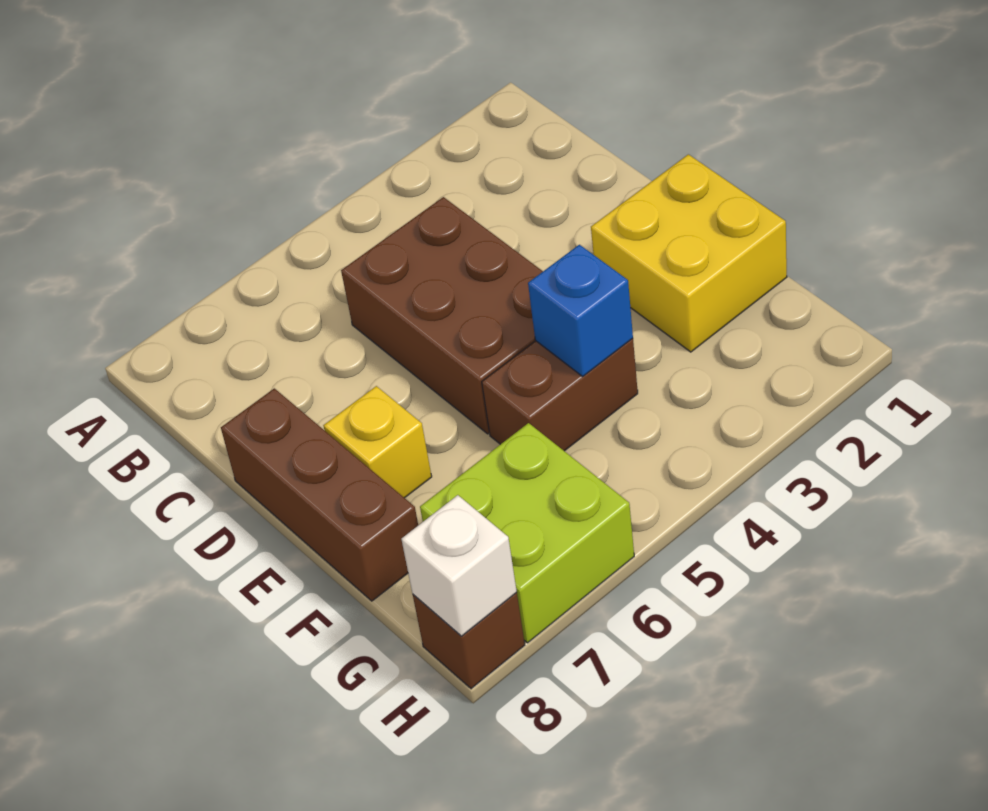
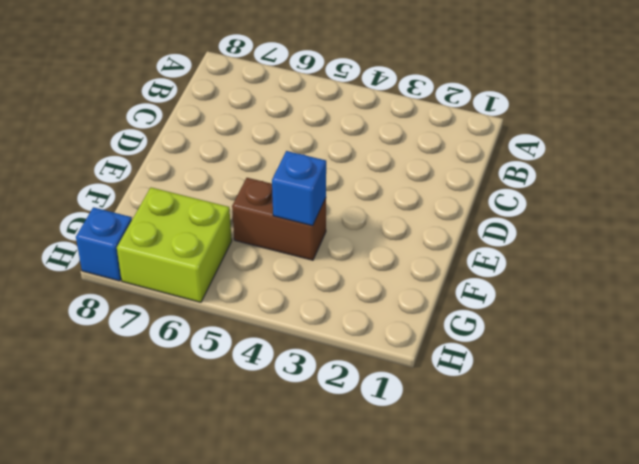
blue 1x1 brick [76,207,132,281] -> brown 1x1 brick [413,592,525,689]
none -> brown 2x3 brick [341,197,543,434]
none -> brown 1x3 brick [221,388,418,601]

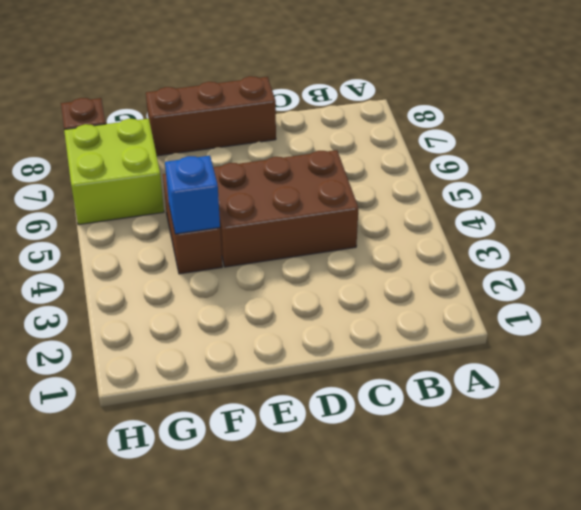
none -> yellow 2x2 brick [591,154,787,352]
none -> yellow 1x1 brick [323,386,432,498]

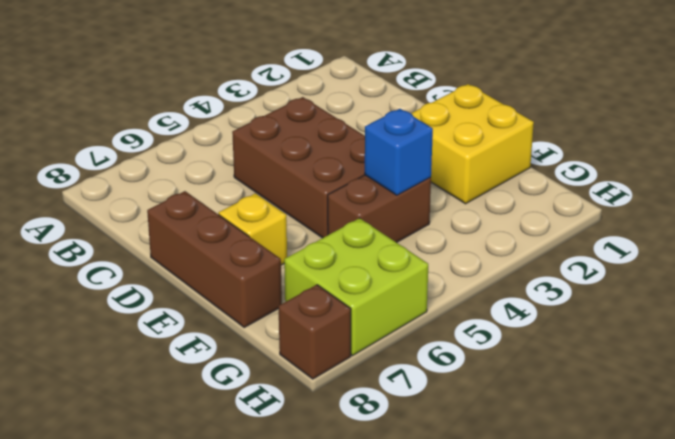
none -> white 1x1 brick [401,495,517,636]

